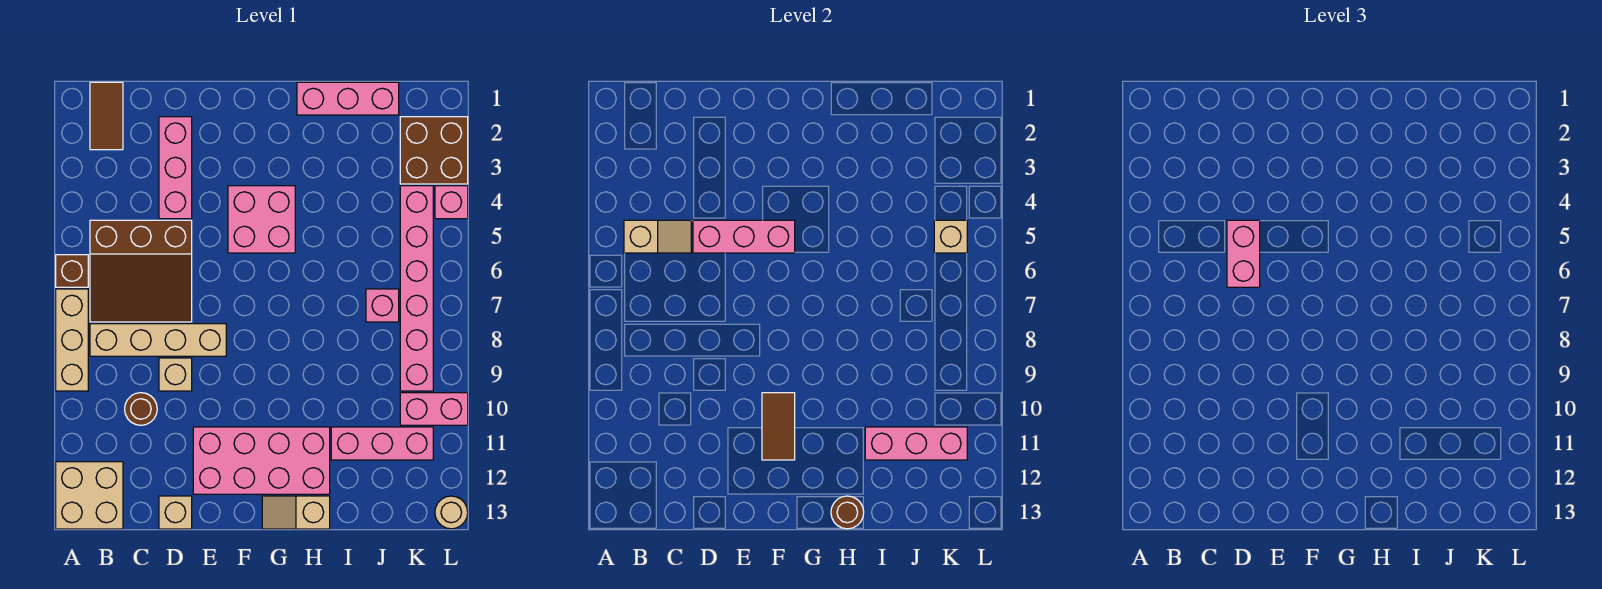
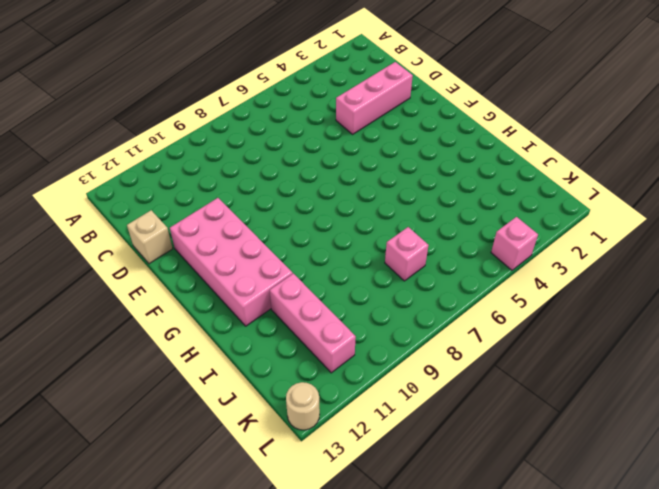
none -> brown 1x1 brick [56,255,88,287]
none -> tan 1x3 brick [56,289,88,391]
none -> tan 2x2 brick [56,462,123,529]

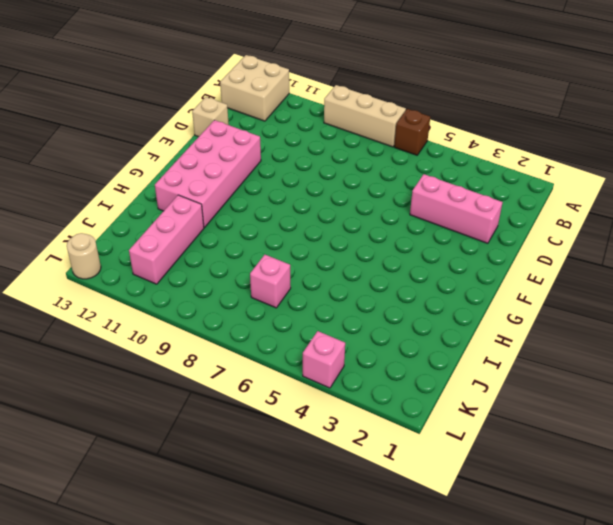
none -> brown 1x2 tile [90,82,123,150]
none -> brown 3x3 slope [90,220,192,322]
none -> tan 1x4 brick [90,324,226,356]

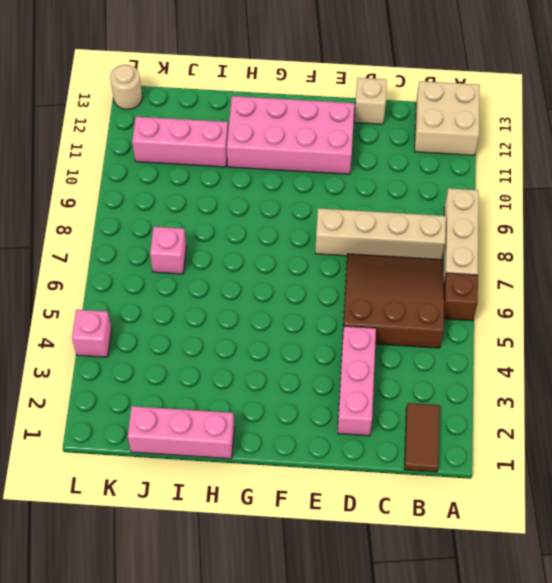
none -> brown 1x1 round brick [125,393,157,425]
none -> tan 1x1 brick [159,358,192,391]
none -> pink 2x2 brick [228,186,295,253]

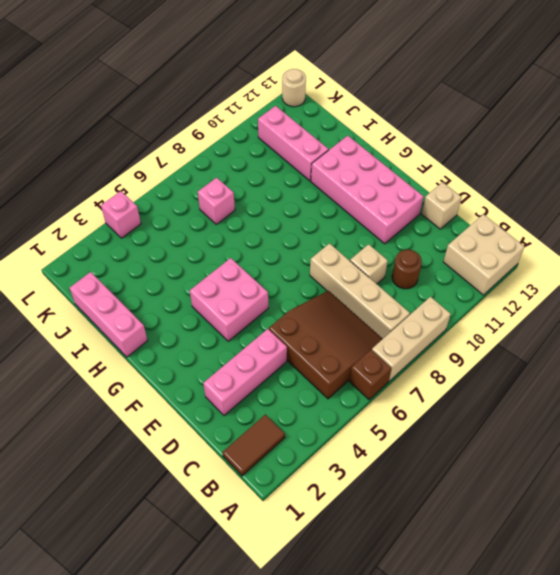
none -> tan 1x2 slope [262,496,330,529]
none -> brown 2x2 brick [400,117,468,184]
none -> pink 1x6 brick [400,186,433,391]

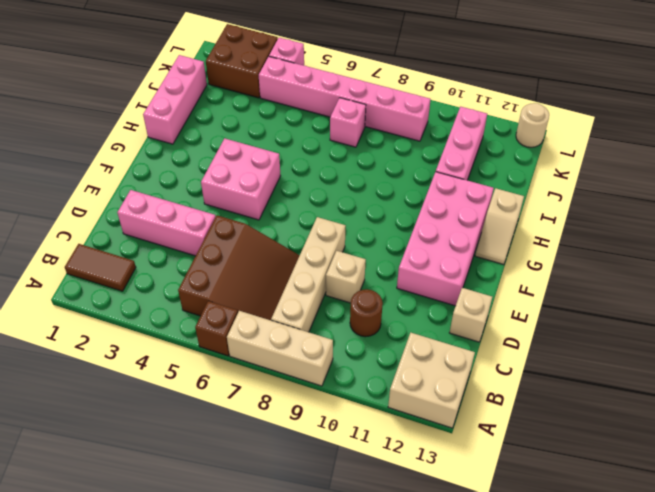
none -> pink 1x2 brick [400,393,468,425]
none -> tan 1x2 slope [624,220,691,253]
none -> pink 1x3 brick [693,220,795,253]

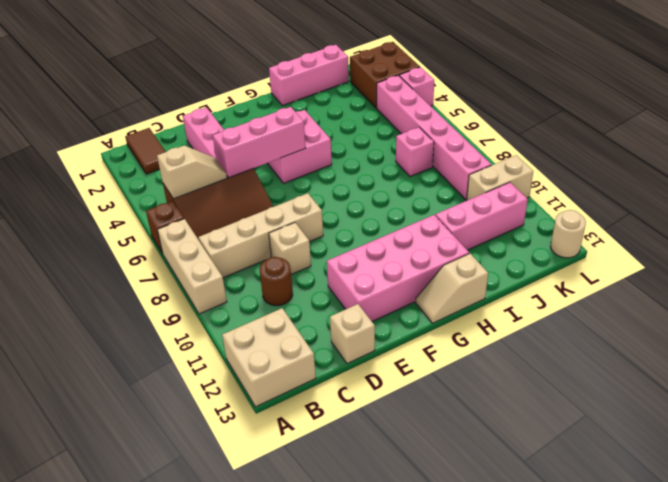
tan 1x2 brick [467,155,533,200] -> pink 1x2 brick [400,393,468,425]
none -> brown 1x2 tile [762,393,795,460]
none -> brown 1x1 round brick [831,496,864,529]
none -> pink 1x3 brick [865,427,967,460]

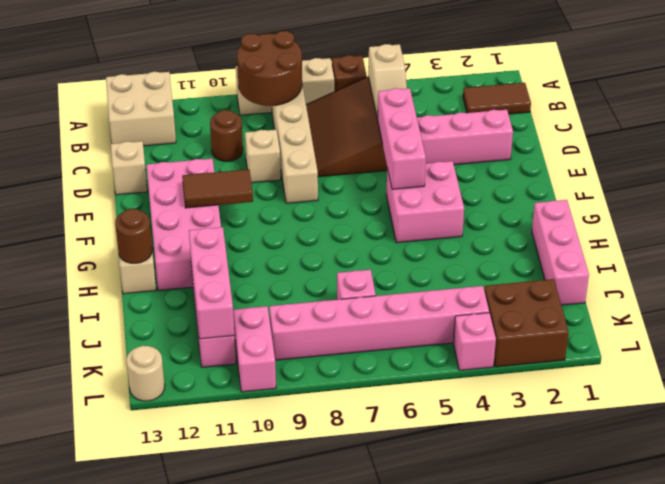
brown 2x2 round brick [237,31,302,106] -> none
none -> tan 1x1 brick [934,220,967,253]
none -> pink 1x2 brick [1227,220,1260,287]

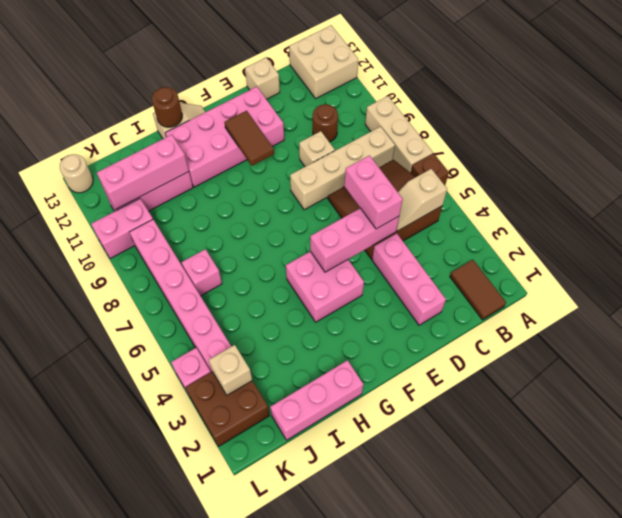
tan 1x1 brick [209,345,252,395] -> tan 1x1 brick moved to [934,220,967,253]

